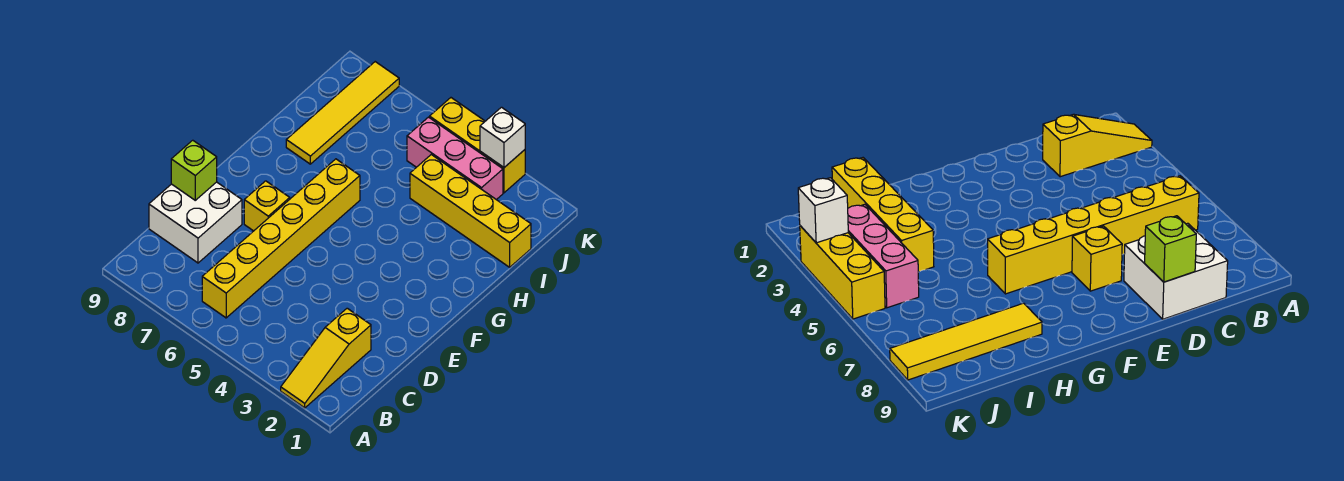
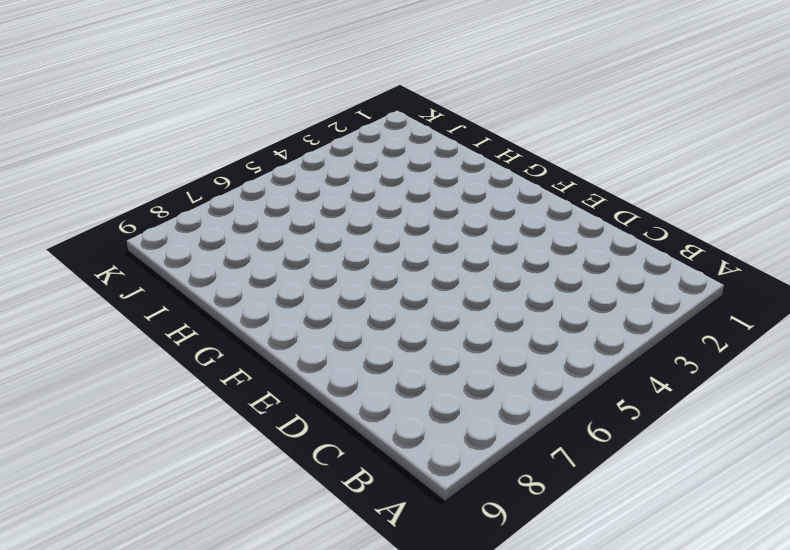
none -> yellow 1x3 slope [281,308,371,408]
none -> yellow 1x6 brick [202,159,360,318]

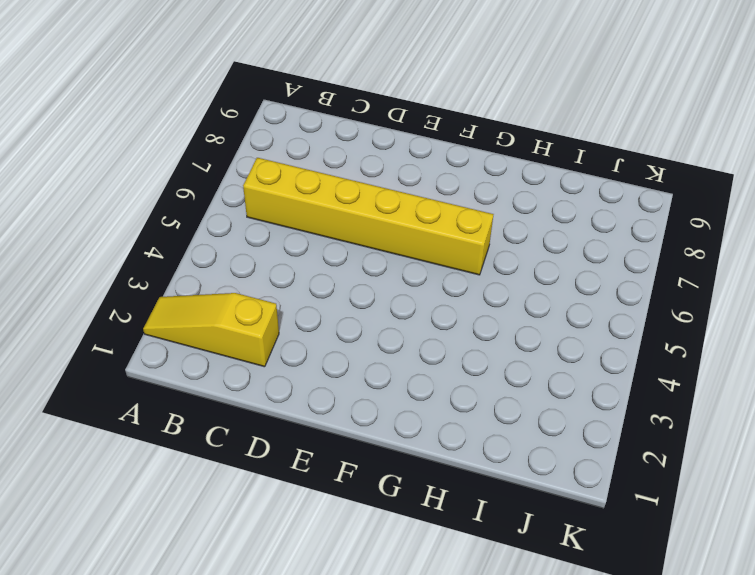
none -> white 2x2 brick [149,182,242,263]
none -> yellow 1x1 brick [244,181,290,231]

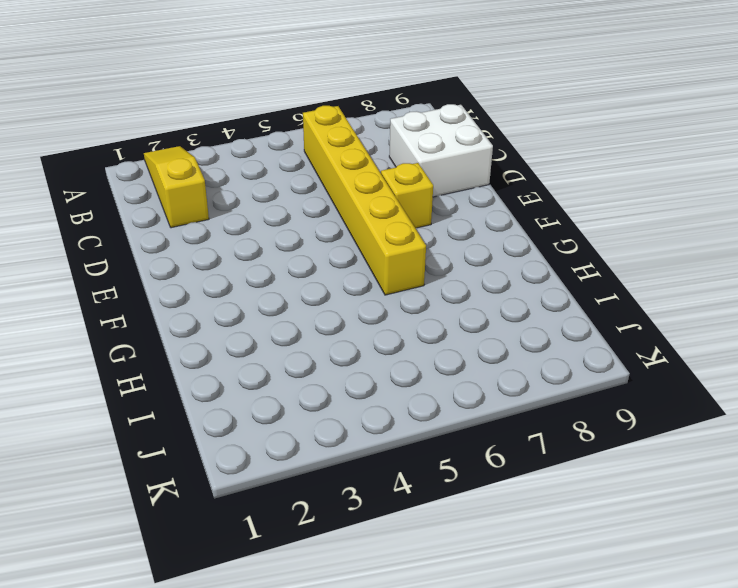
none -> yellow 1x4 tile [286,62,399,164]
none -> yellow 1x4 brick [410,155,531,267]

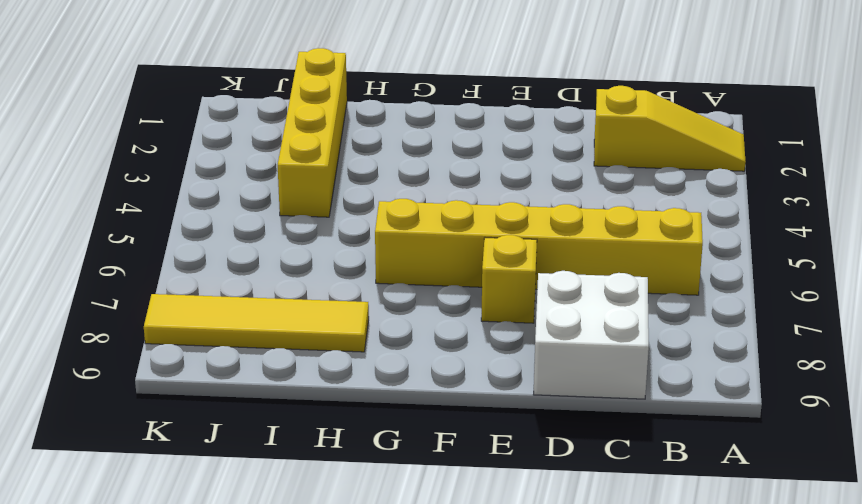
none -> pink 1x3 brick [407,117,503,200]
none -> yellow 1x3 brick [430,98,525,193]

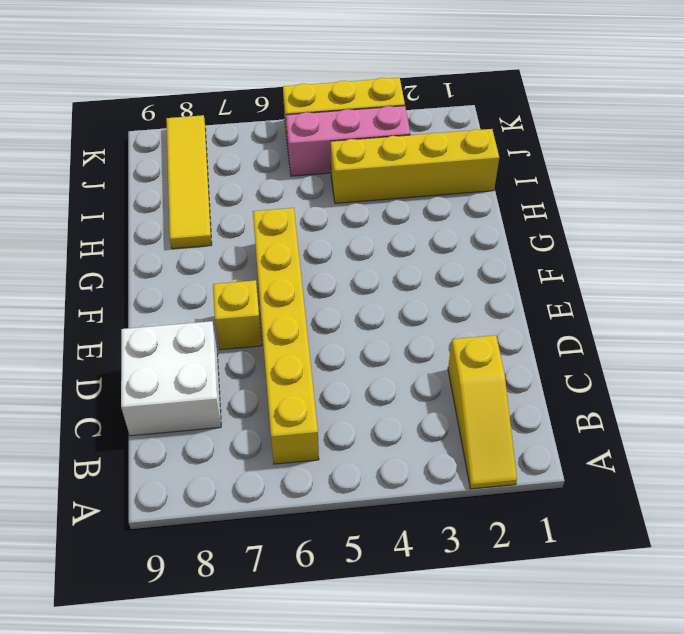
none -> lime 1x1 brick [171,140,217,200]
none -> white 1x1 brick [480,107,525,167]

